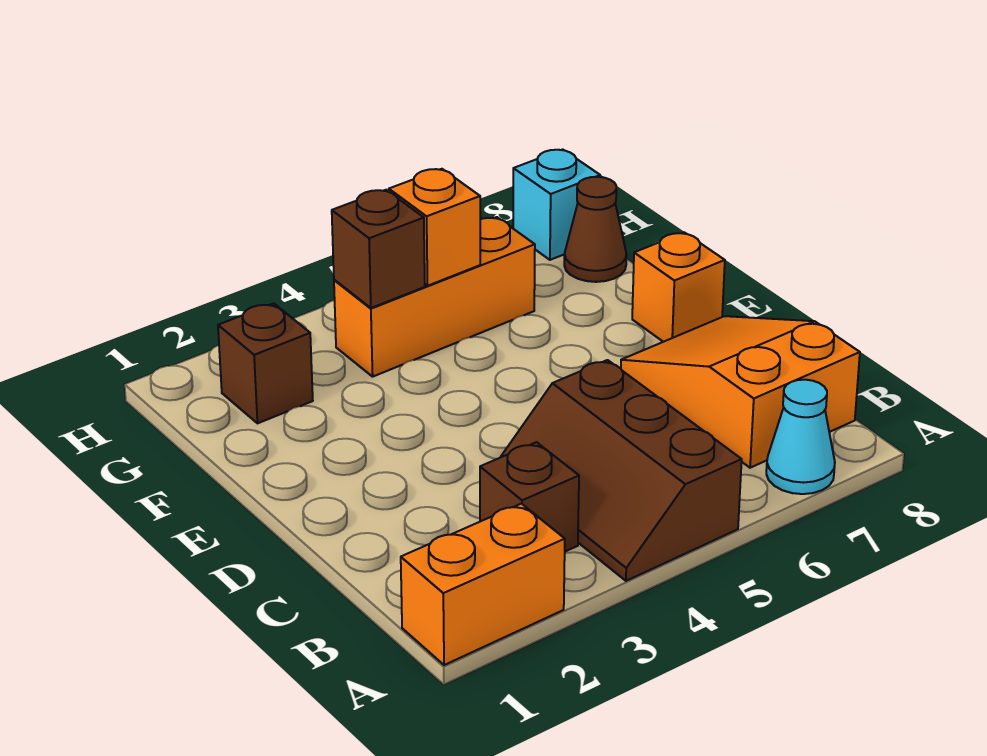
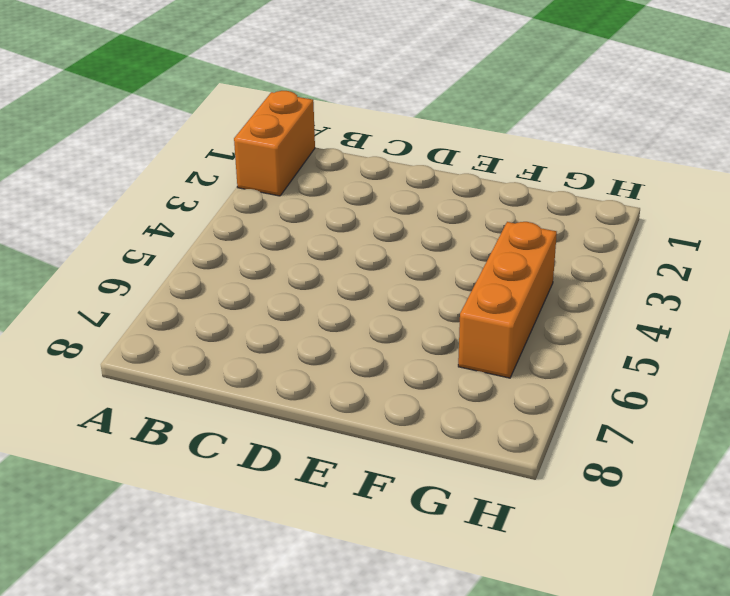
none -> brown 2x3 slope [501,360,742,581]
none -> cyan 1x1 cone [766,380,835,494]
none -> brown 1x1 brick [480,442,579,551]

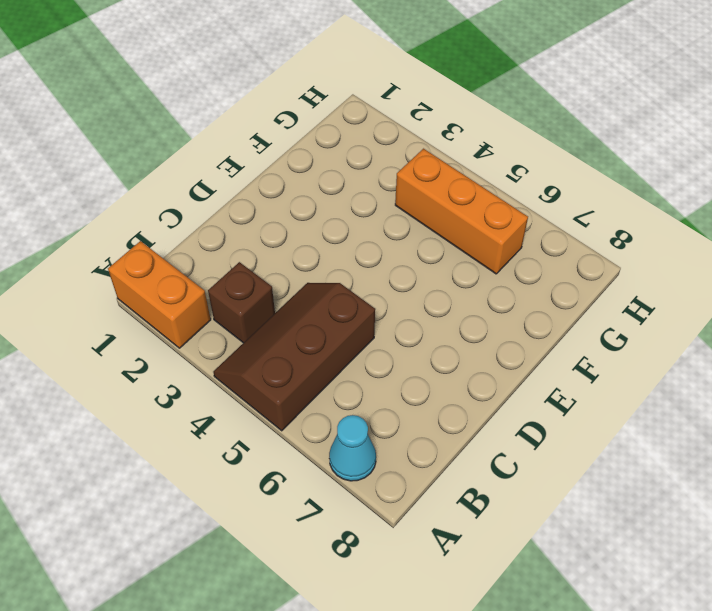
none -> orange 2x3 slope [621,316,860,468]
none -> orange 1x1 brick [632,232,725,342]
none -> brown 1x1 brick [218,303,313,423]

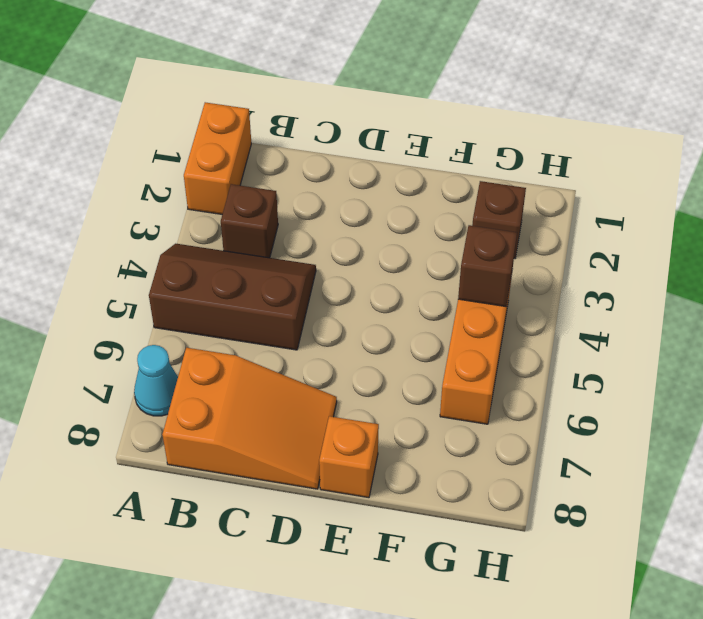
none -> brown 1x1 cone [564,177,626,282]
none -> cyan 1x1 brick [513,149,600,260]
none -> orange 1x1 brick [389,169,480,286]

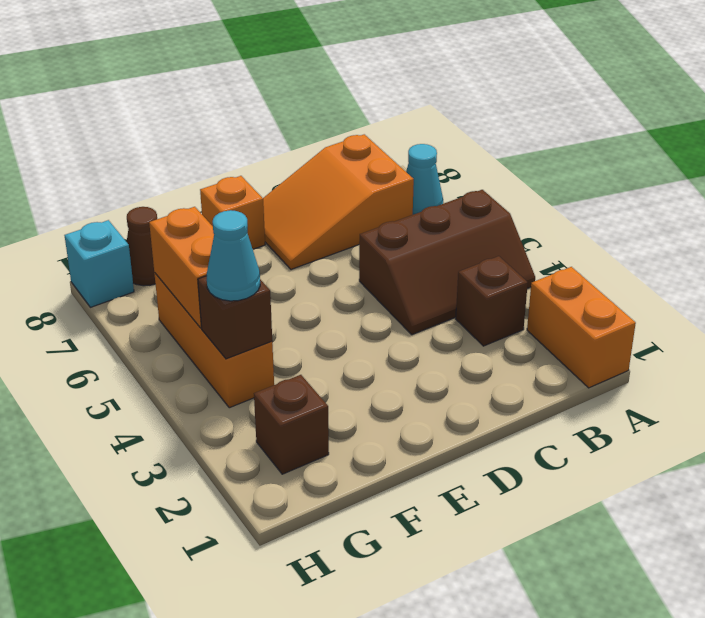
cyan 1x1 cone [207,210,260,301] -> none
orange 1x2 brick [149,207,214,328] -> orange 1x1 brick [389,169,480,286]

